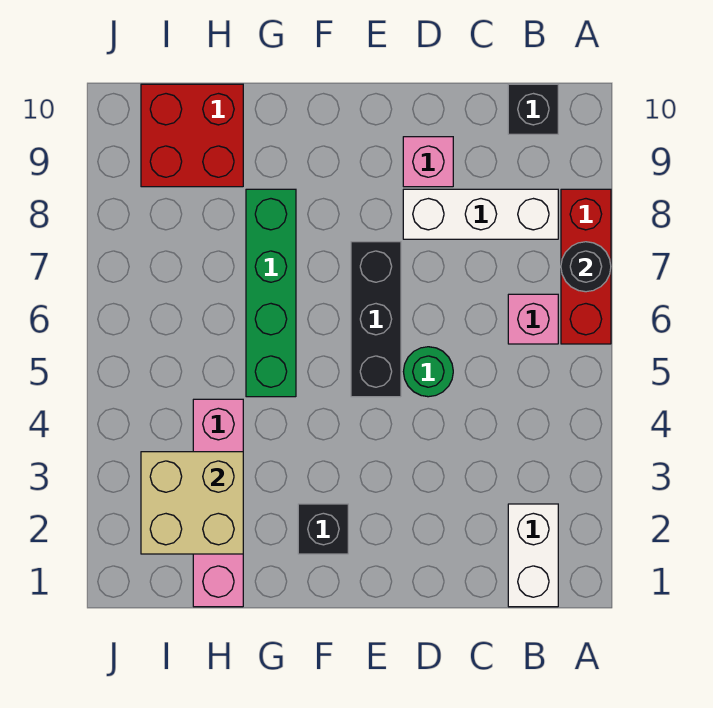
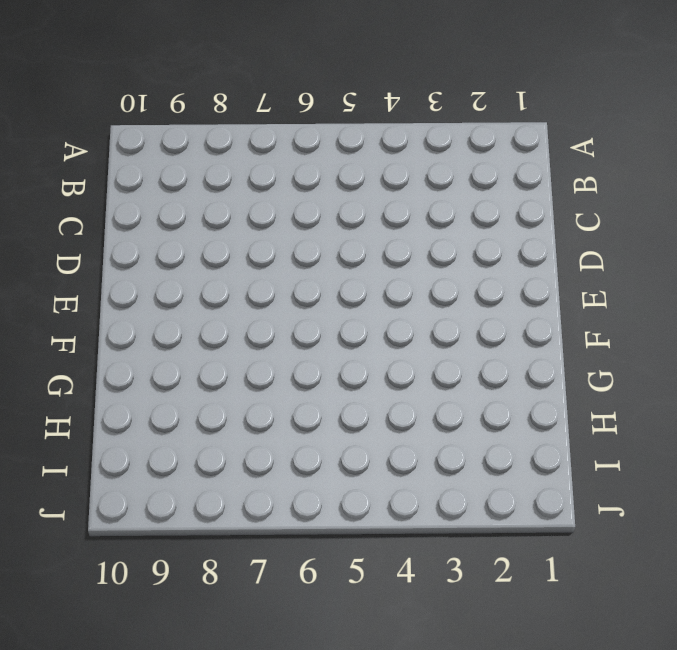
none -> red 1x3 brick [561,189,611,344]
none -> white 1x2 brick [508,504,558,607]
none -> pink 1x1 brick [508,294,558,344]

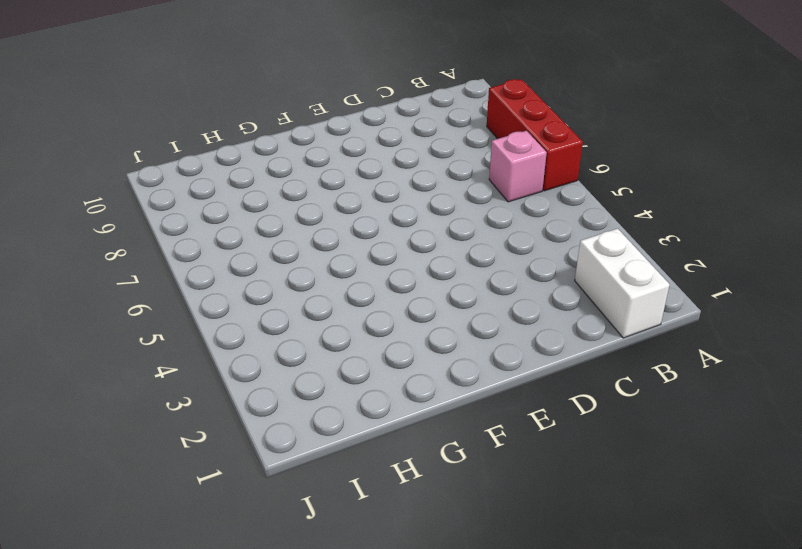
none -> white 1x3 brick [403,189,558,239]
none -> black 1x1 brick [508,84,558,134]
none -> green 1x1 round brick [403,347,453,397]

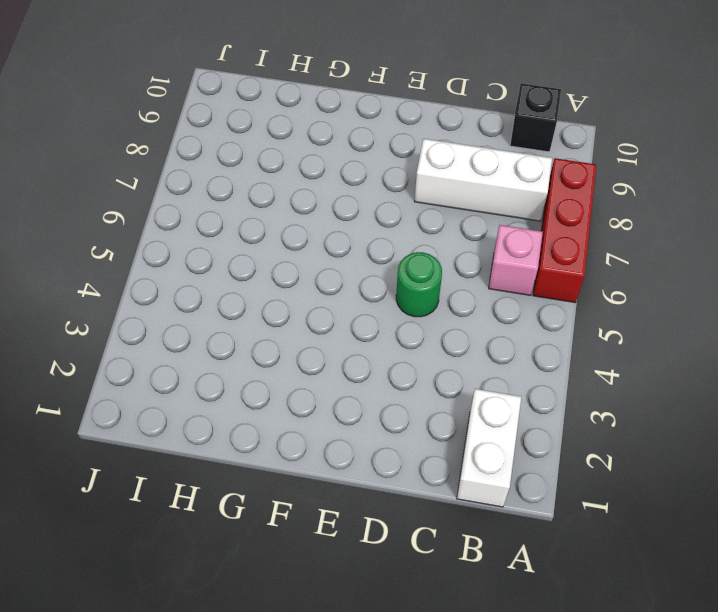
none -> pink 1x1 brick [403,137,453,187]
none -> black 1x3 brick [351,242,401,397]
none -> black 1x1 brick [298,504,348,554]

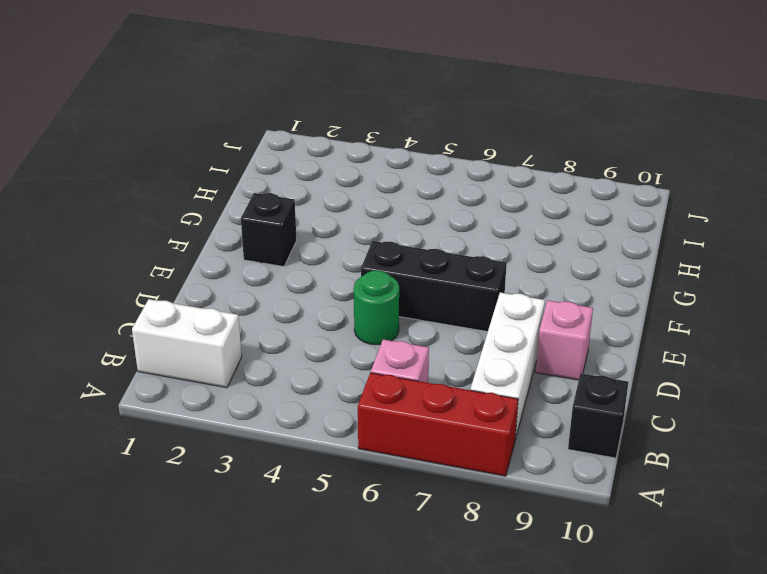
none -> green 1x4 brick [246,189,296,397]
none -> pink 1x4 brick [193,399,243,607]
none -> red 2x2 brick [141,84,243,187]

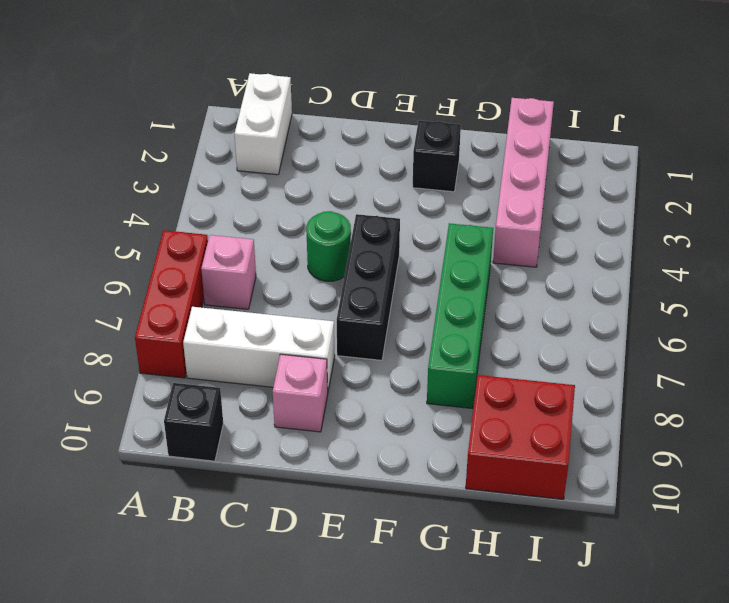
none -> black 1x1 round brick [561,242,611,292]
none -> tan 2x2 brick [141,452,243,554]

